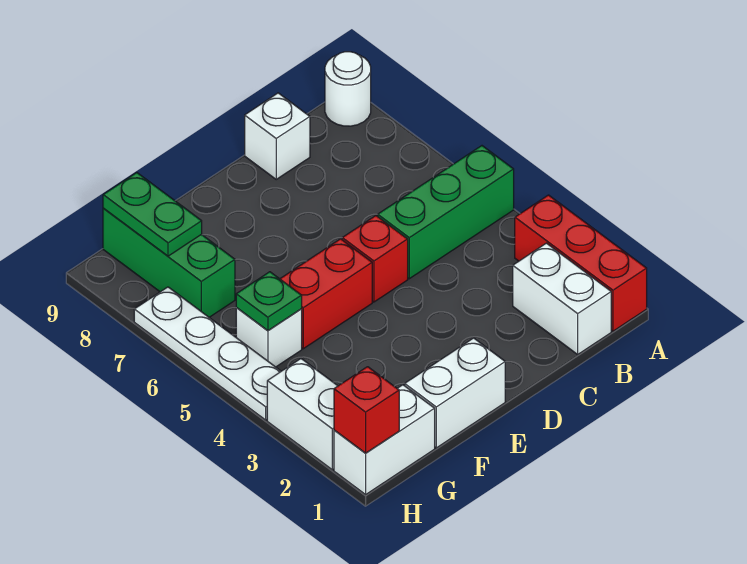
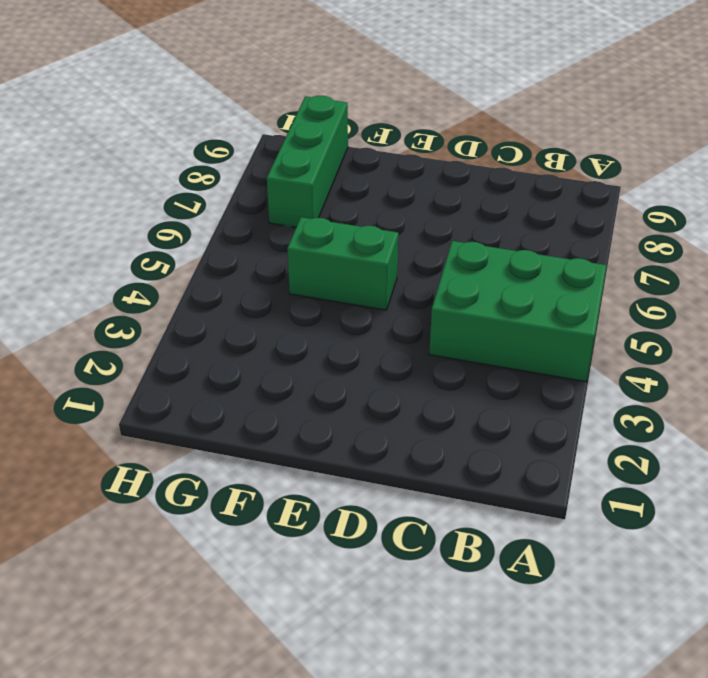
green 2x3 brick [429,241,607,382] -> green 1x3 brick [378,146,514,279]
green 1x2 brick [287,217,398,310] -> red 1x2 brick [280,239,372,349]
none -> red 1x3 brick [515,195,647,331]
none -> white 1x1 round brick [325,52,371,126]
none -> white 1x2 brick [513,243,611,354]

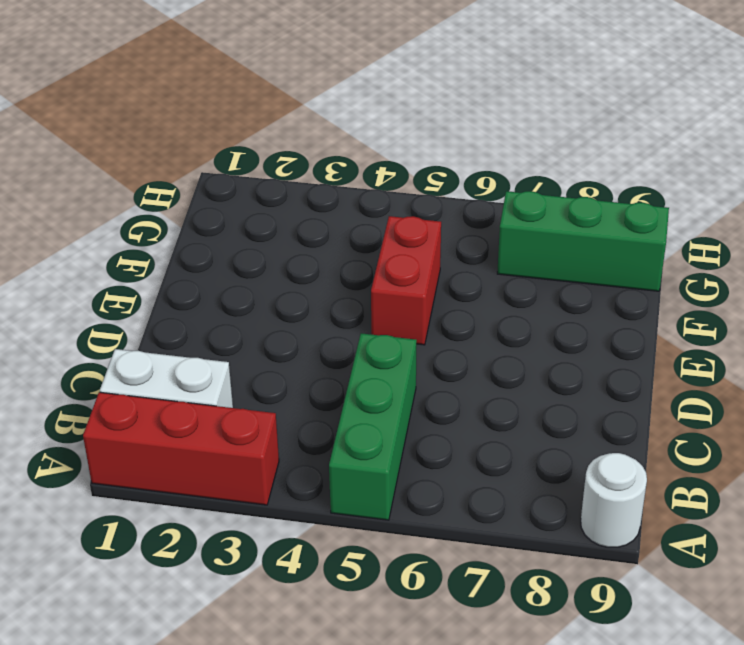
none -> white 1x1 brick [245,93,310,179]
none -> red 1x1 brick [342,216,408,302]
none -> white 1x2 brick [405,338,505,448]

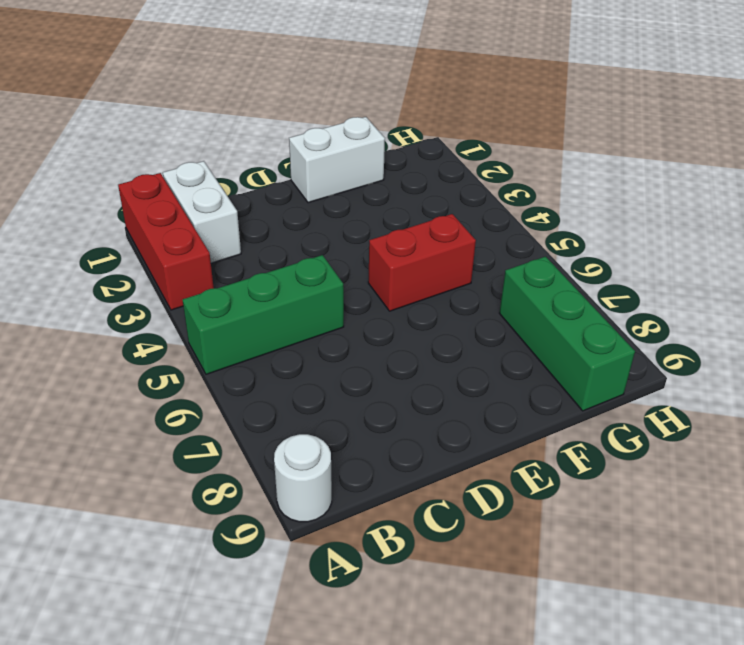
none -> white 1x1 brick [245,93,310,179]
none -> red 1x1 brick [342,216,408,302]
none -> white 1x2 brick [334,385,435,495]

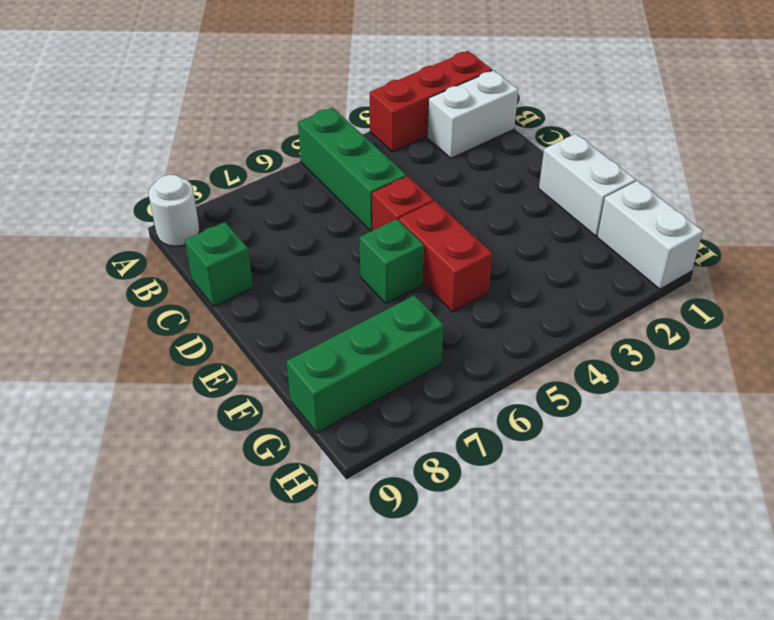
green 1x1 brick [185,222,253,306] -> white 1x1 brick [245,93,310,179]
green 1x1 brick [359,219,424,303] -> none
none -> white 1x1 brick [236,308,302,367]
none -> white 1x2 brick [267,359,337,470]
none -> white 1x4 plate [134,287,281,420]

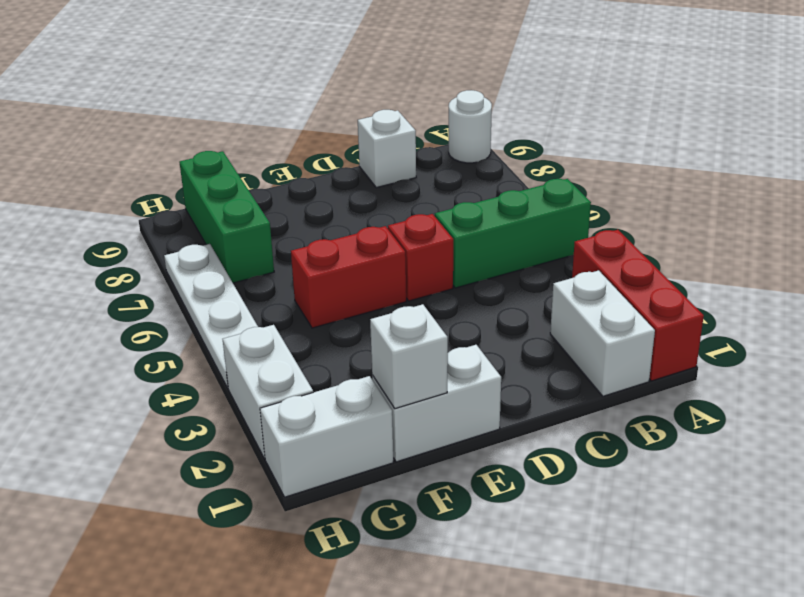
white 1x1 brick [370,304,448,409] -> white 1x1 brick moved to [236,308,302,367]
none -> green 1x1 plate [236,272,302,331]
none -> green 1x2 plate [103,173,202,256]
none -> red 1x1 brick [334,367,399,453]

